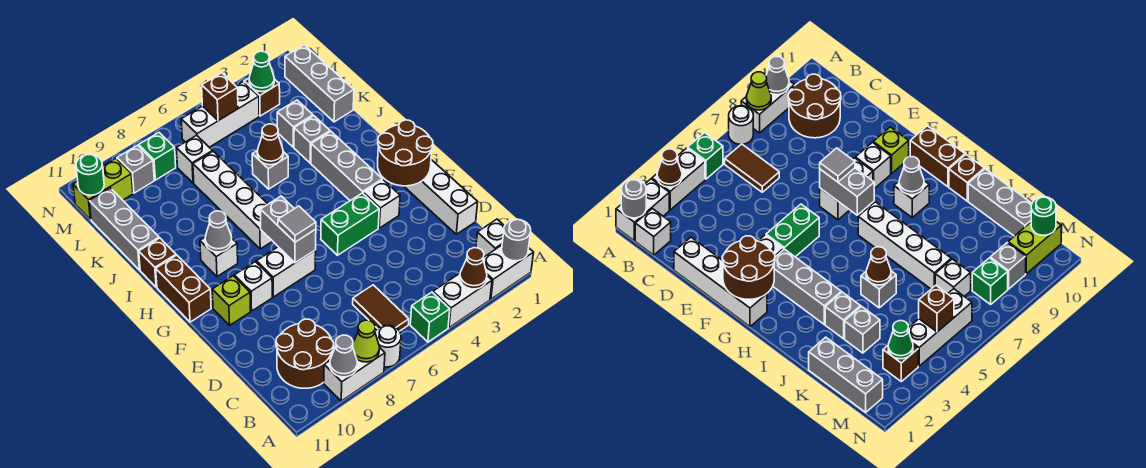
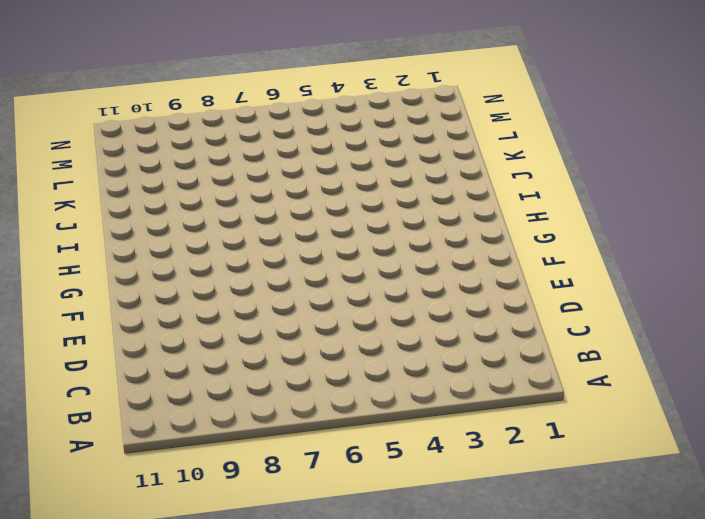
none -> white 1x2 brick [483,245,534,299]
none -> white 1x2 brick [433,274,492,328]
none -> green 1x1 brick [410,292,450,342]
none -> white 1x1 round brick [375,325,401,367]

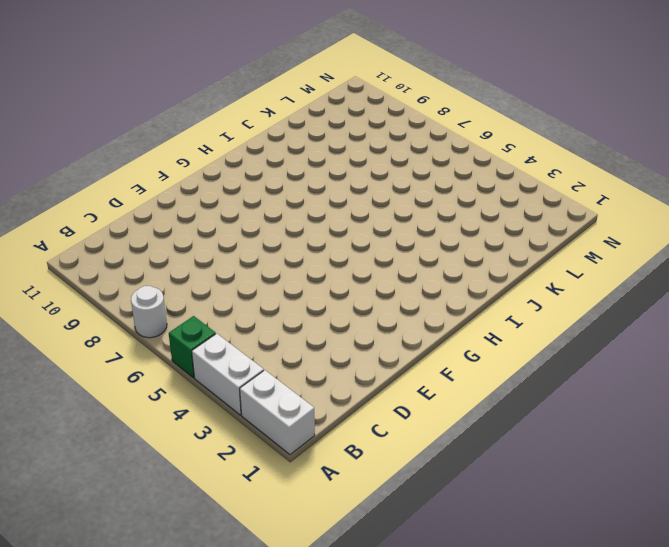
none -> white 1x2 brick [324,347,385,401]
none -> white 1x1 brick [476,219,504,257]
none -> brown 1x2 tile [353,285,409,331]
none -> brown 2x2 round brick [276,319,334,388]

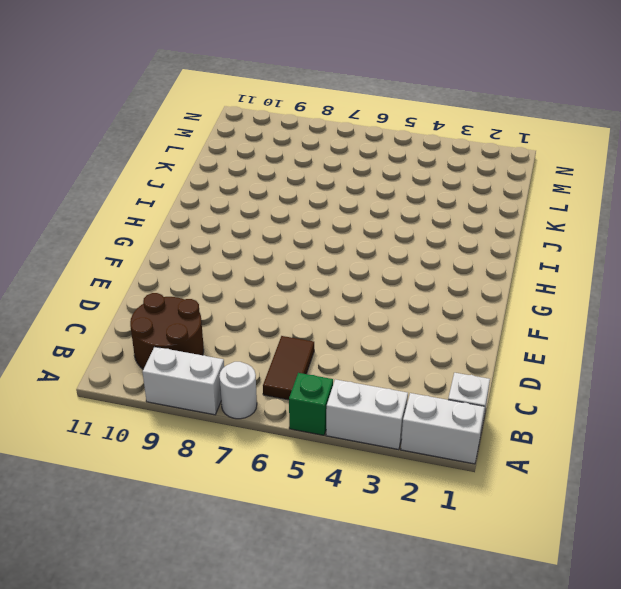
none -> white 1x4 brick [404,160,478,234]
none -> white 1x1 brick [363,180,400,228]
none -> green 1x2 brick [321,193,379,255]
none -> white 1x2 brick [256,247,316,297]

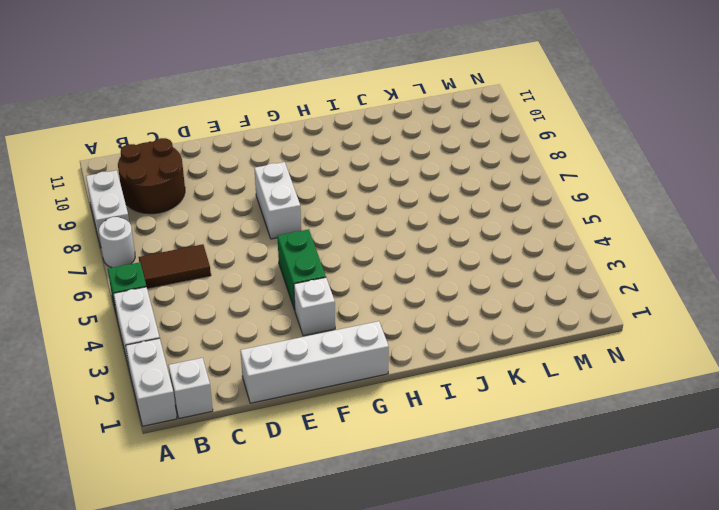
none -> white 1x1 brick [235,262,272,311]
none -> lime 1x1 brick [212,276,250,325]
none -> grey 1x3 brick [311,132,382,201]
none -> brown 1x2 brick [156,255,211,322]

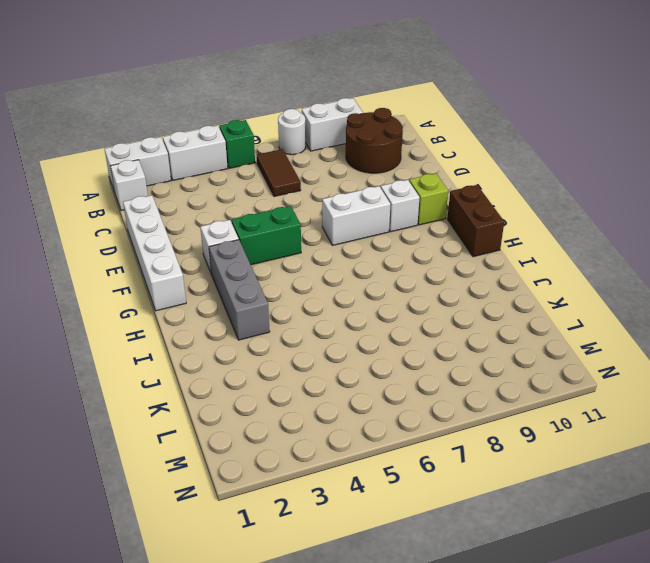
none -> white 1x4 brick [193,151,272,249]
none -> white 1x1 brick [200,238,238,276]
none -> brown 1x1 brick [139,238,176,287]
none -> grey 1x1 brick [294,116,330,163]

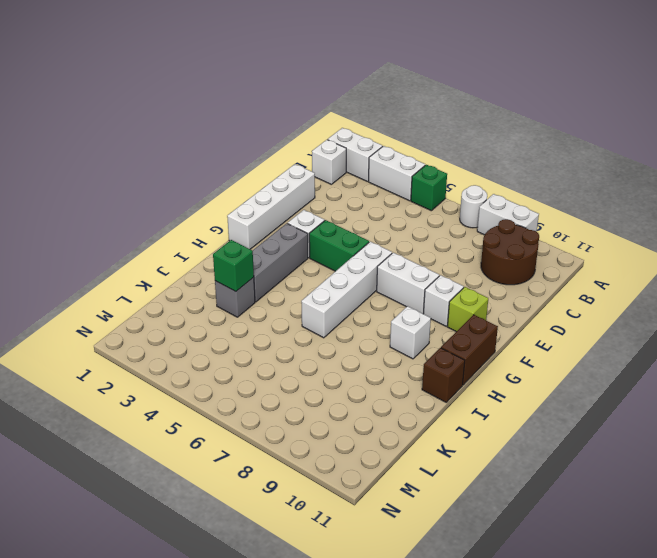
white 1x4 brick [301,242,392,338] -> white 1x4 brick moved to [193,151,272,249]
green 1x1 brick [213,240,254,292] -> green 1x1 brick moved to [139,133,176,180]
none -> brown 1x2 tile [353,285,409,331]
none -> grey 1x1 brick [252,150,288,189]
none -> grey 1x3 brick [89,188,159,270]
none -> grey 1x3 brick [285,45,354,122]

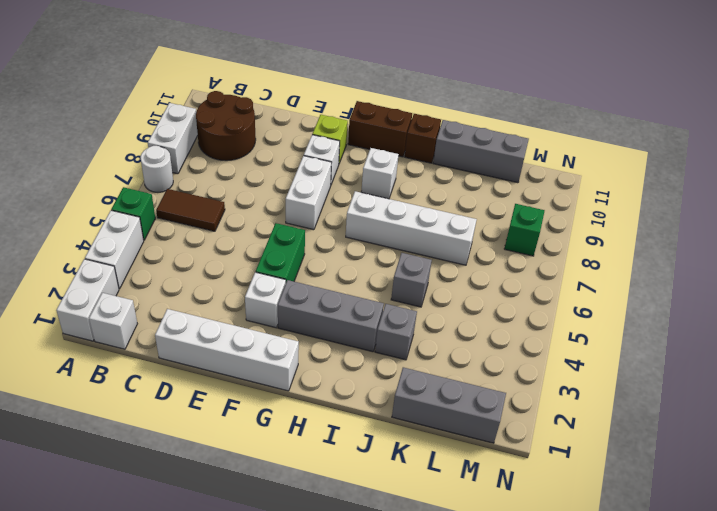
none -> grey 1x1 brick [277,100,313,147]
none -> white 1x1 brick [176,135,213,183]
none -> brown 1x1 brick [244,78,280,116]
none -> white 1x3 brick [181,82,259,147]

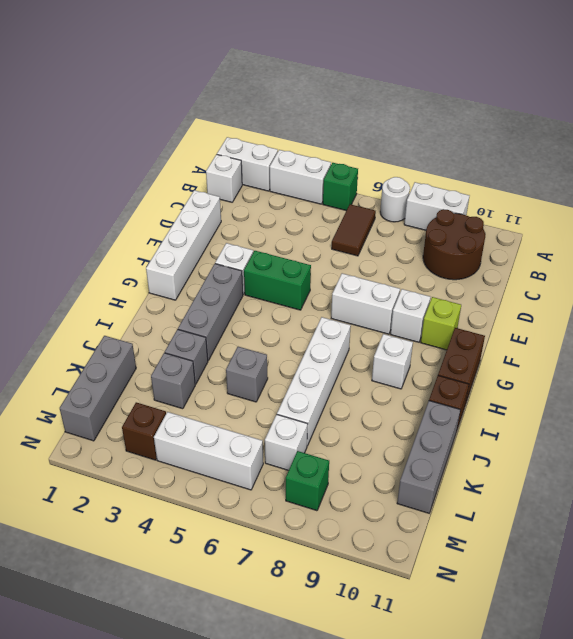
none -> grey 1x1 brick [117,145,154,193]
none -> lime 1x2 brick [73,158,133,220]
none -> grey 1x1 round brick [502,219,531,261]
none -> brown 1x1 cone [460,248,487,289]

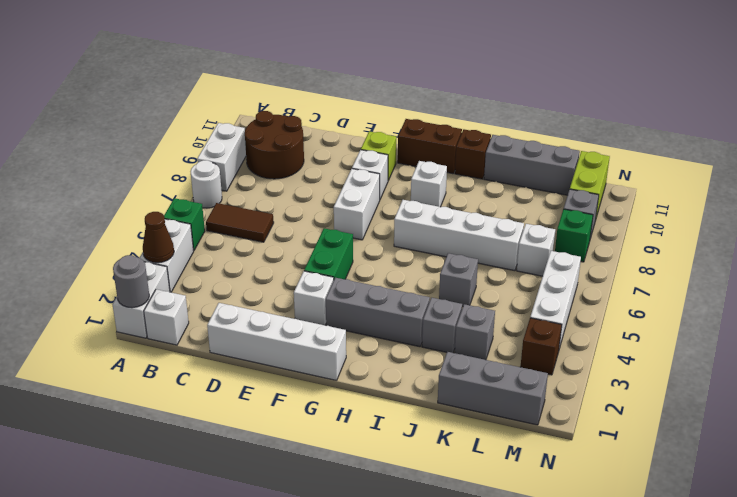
none -> lime 1x1 cone [353,320,379,362]
none -> grey 1x1 cone [330,335,357,377]
none -> brown 2x2 round brick [378,120,433,186]
none -> grey 1x2 brick [261,196,316,263]

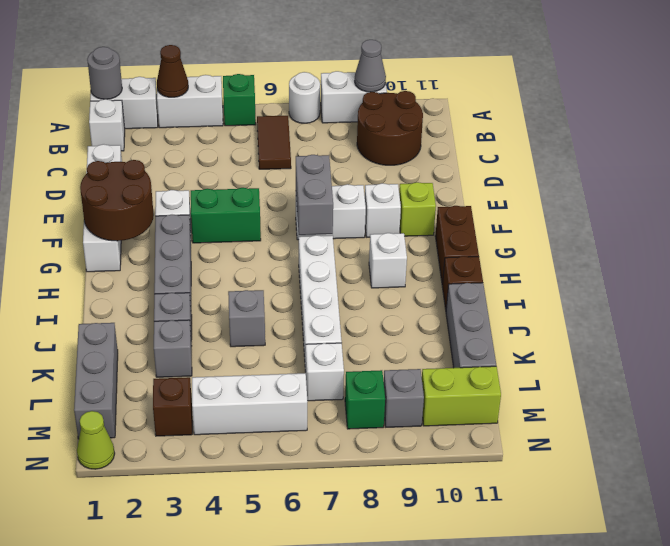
lime 1x1 cone [77,411,115,469] -> lime 1x1 cone moved to [353,320,379,362]
none -> grey 1x1 cone [205,211,232,252]
none -> brown 1x1 cone [257,124,283,165]
none -> green 1x1 cone [249,51,274,92]
none -> brown 1x1 brick [202,73,238,121]

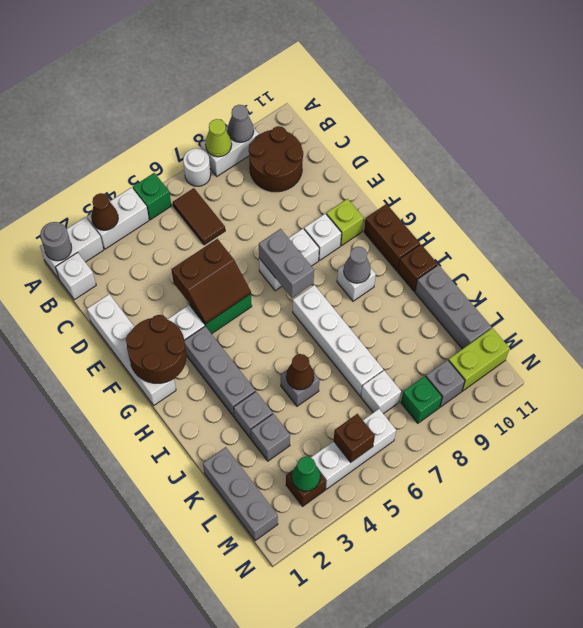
brown 2x2 slope [171,239,251,324] -> none
none -> green 1x1 round brick [76,155,104,195]
none -> grey 1x1 tile [278,206,316,242]

